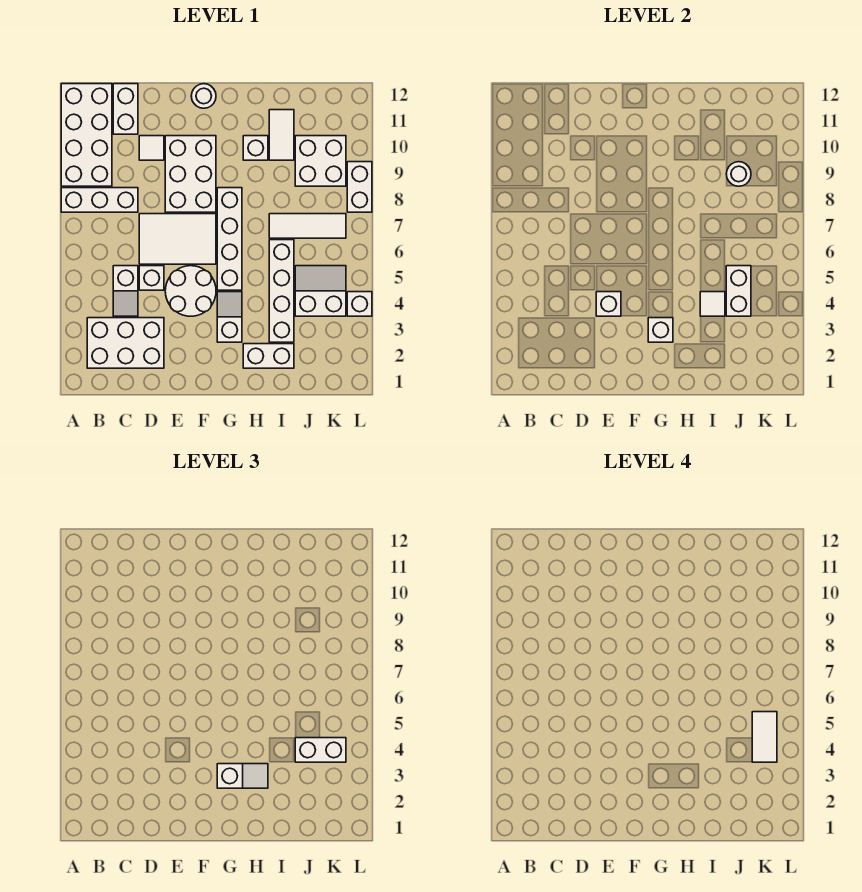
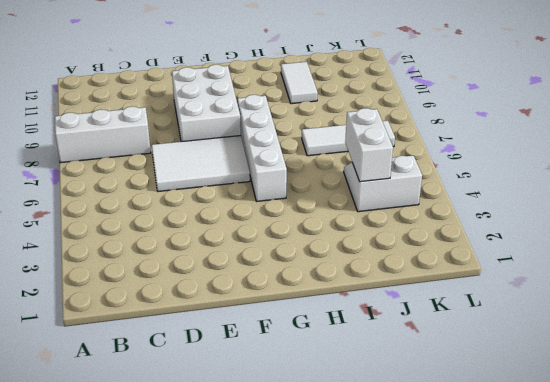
none -> white 2x4 brick [61,84,112,186]
none -> white 2x3 brick [87,318,164,368]
none -> white 1x2 slope [113,266,138,316]
none -> white 1x2 brick [113,84,138,134]

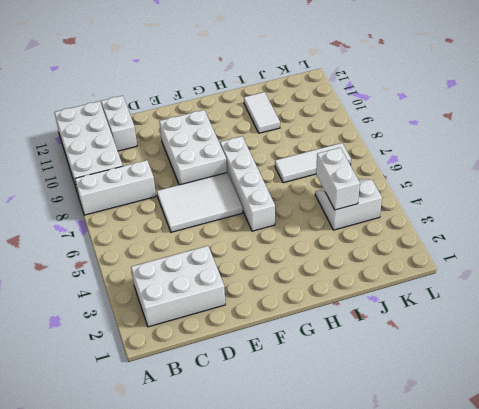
none -> white 1x2 slope [113,266,138,316]
none -> white 1x1 brick [139,266,164,290]
none -> white 1x1 tile [139,136,164,160]
none -> white 2x2 round brick [165,266,216,316]

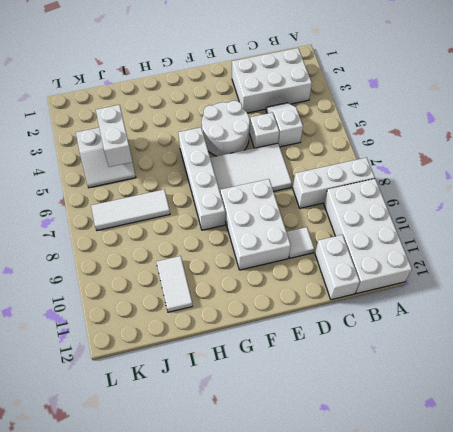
none -> white 1x1 round brick [191,84,216,108]
none -> white 1x2 slope [217,292,242,342]
none -> white 1x2 brick [243,344,294,368]
none -> white 1x1 brick [243,136,268,160]

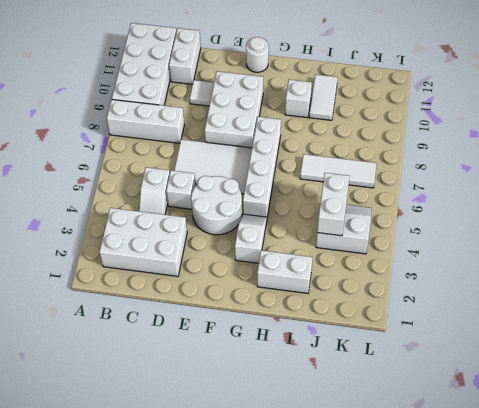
none -> white 1x4 brick [269,240,294,342]
none -> white 2x2 brick [295,136,346,186]
none -> white 1x1 brick [347,292,372,316]
none -> white 1x2 brick [347,162,372,212]

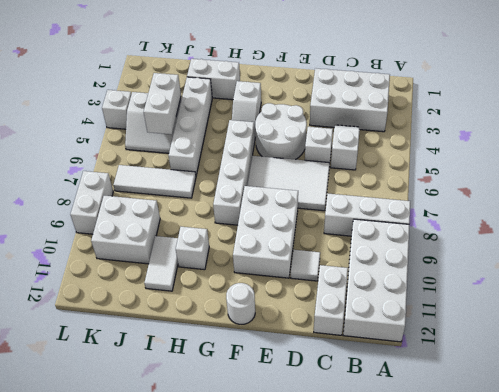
none -> white 1x1 brick [596,292,621,316]
none -> white 1x1 brick [648,318,673,342]
none -> white 1x1 tile [700,292,725,316]
none -> white 1x1 round brick [726,162,751,186]

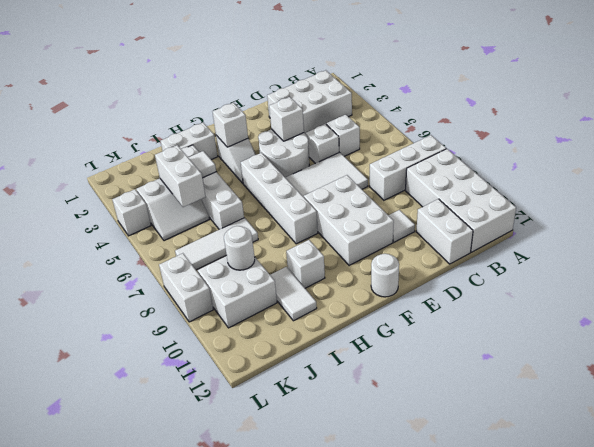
none -> white 1x2 slope [217,764,268,788]
none -> white 1x2 brick [295,738,346,762]
none -> white 1x2 tile [752,712,777,762]

